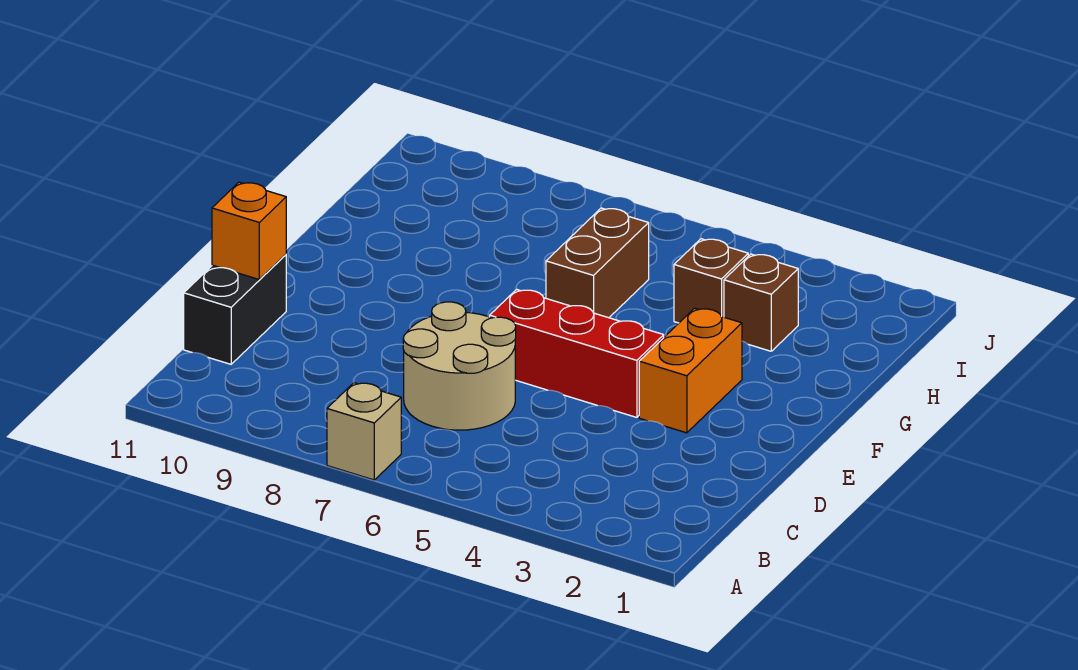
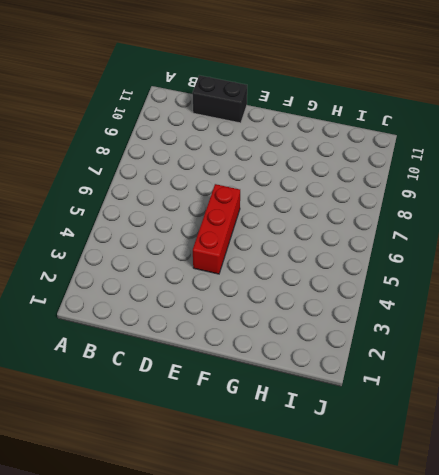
none -> tan 1x1 brick [327,383,401,480]
none -> tan 2x2 round brick [403,302,516,430]

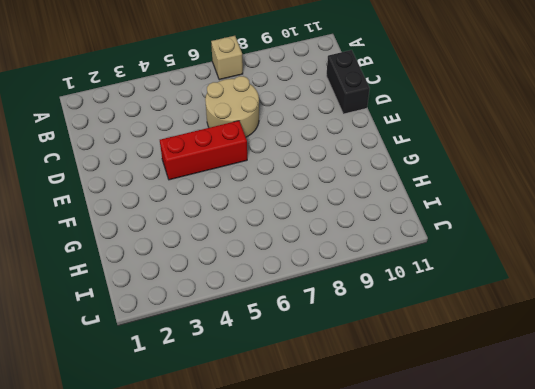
none -> orange 1x2 brick [639,308,742,433]
none -> brown 1x2 brick [546,208,649,318]

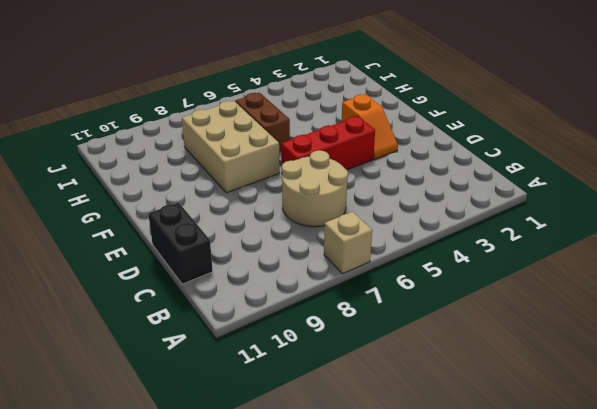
orange 1x2 slope [342,94,398,159] -> orange 1x2 brick [639,308,742,433]
tan 2x3 brick [182,101,280,193] -> none
none -> brown 1x1 brick [724,254,798,351]
none -> brown 1x1 brick [674,239,748,323]

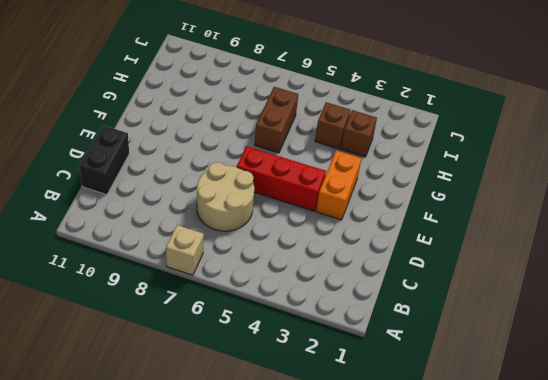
none -> orange 1x1 brick [212,182,286,279]

